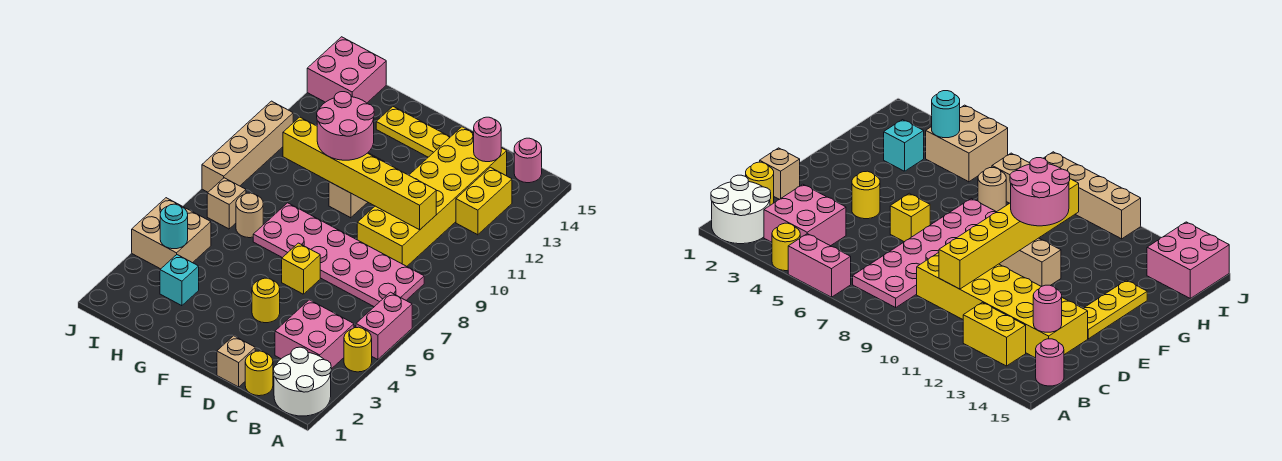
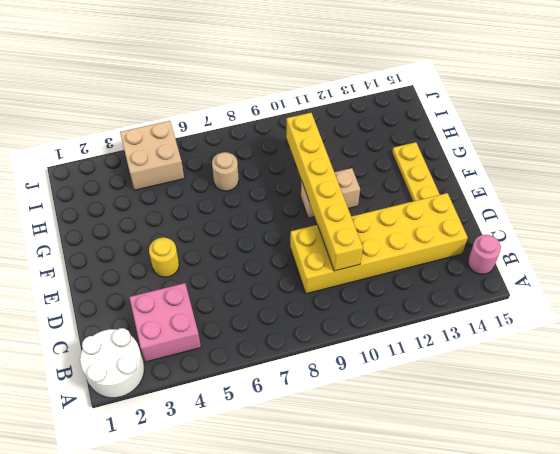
none -> yellow 1x1 round brick [344,327,372,372]
none -> pink 1x2 brick [356,292,412,360]
none -> pink 2x6 plate [253,203,424,307]

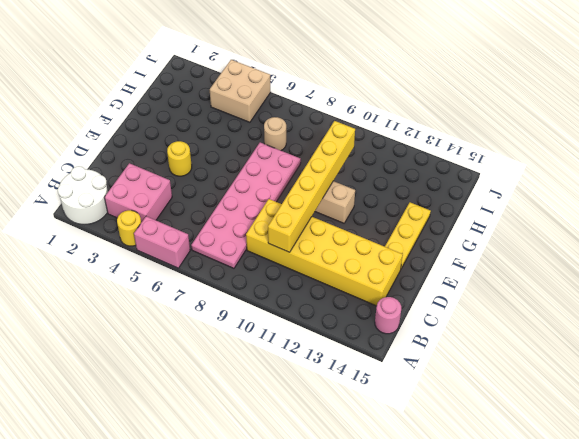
none -> yellow 1x2 brick [456,167,512,235]
none -> yellow 1x1 round brick [245,351,273,396]
none -> tan 1x1 brick [217,336,255,387]

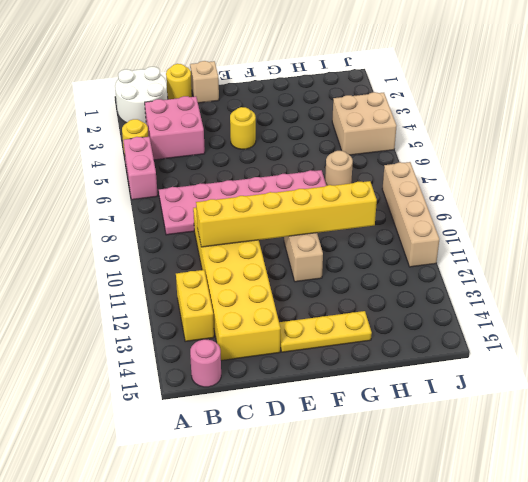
none -> yellow 1x1 brick [282,243,320,294]
none -> cyan 1x1 brick [160,255,199,306]
none -> tan 1x1 brick [207,178,246,229]

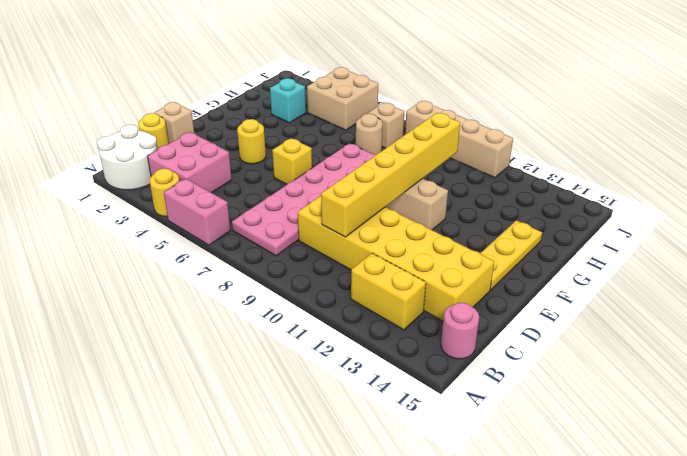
none -> pink 2x2 brick [307,37,386,103]
none -> pink 1x1 round brick [474,117,501,162]
none -> cyan 1x1 round brick [160,204,188,249]

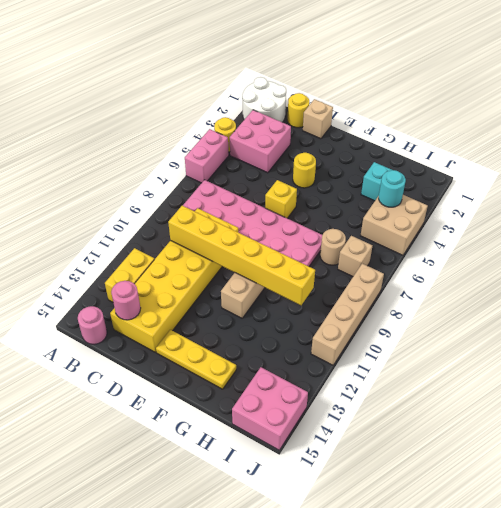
none -> pink 2x2 round brick [317,92,374,160]

